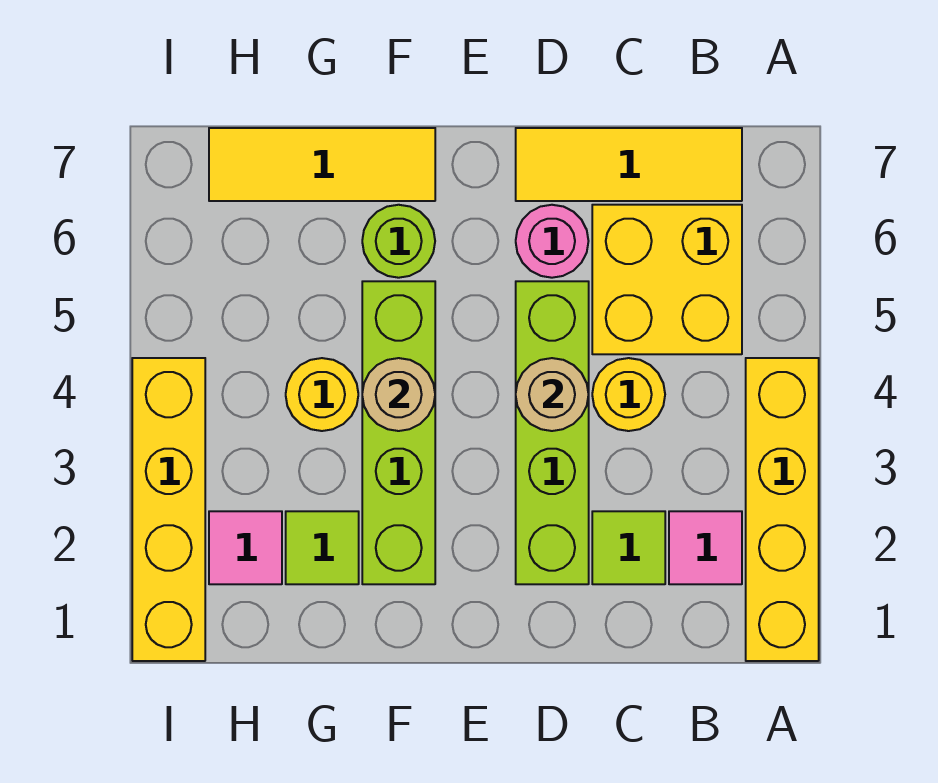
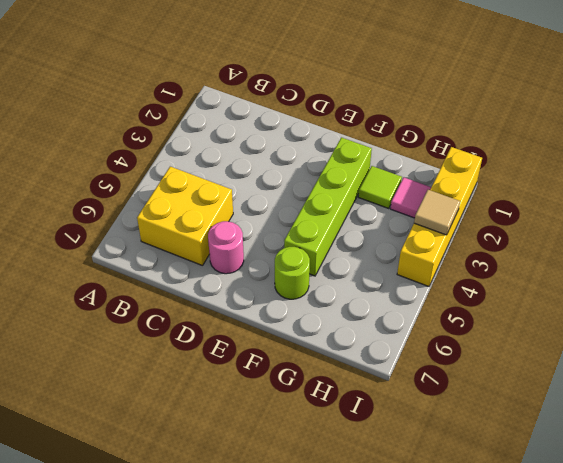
tan 1x1 tile [414,190,460,235] -> none
none -> yellow 1x4 brick [746,358,819,661]
none -> pink 1x1 tile [669,511,742,584]
none -> yellow 1x3 tile [516,128,742,201]

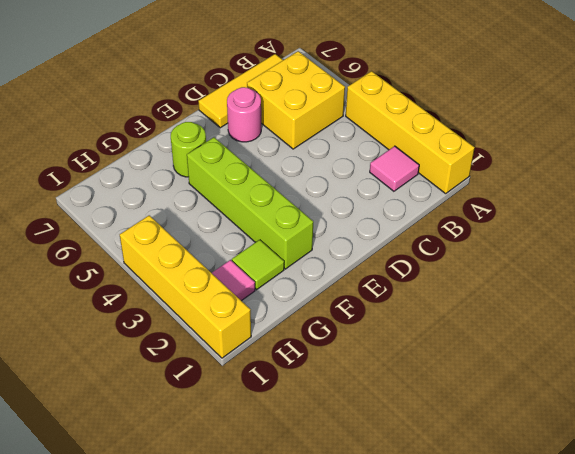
none -> lime 1x1 tile [592,511,665,584]
none -> yellow 1x1 round brick [592,358,665,431]
none -> lime 1x4 brick [516,281,589,584]

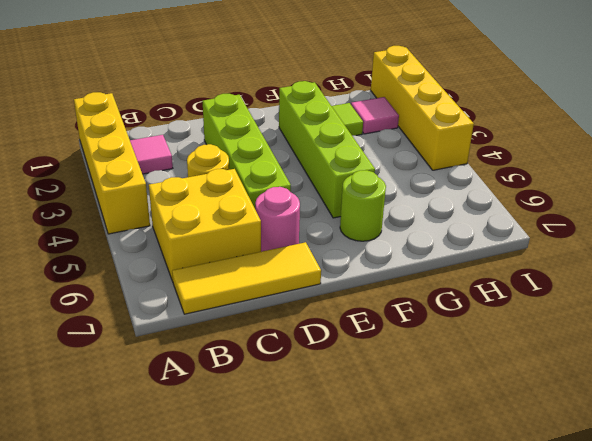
none -> lime 1x1 tile [592,511,665,584]
none -> yellow 1x3 tile [209,128,435,201]
none -> yellow 1x1 round brick [286,358,358,431]

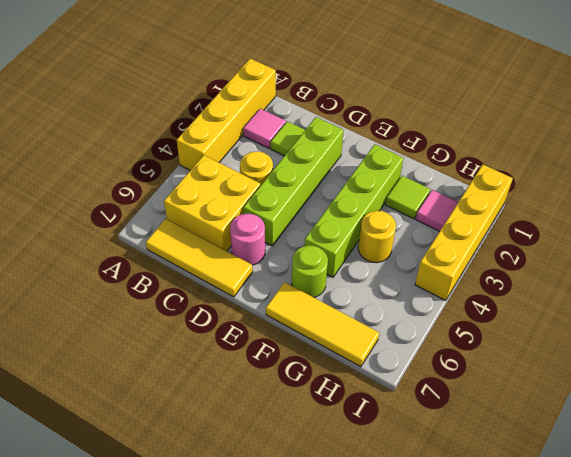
none -> tan 1x1 round brick [516,358,589,431]
none -> tan 1x1 round brick [362,358,435,431]

